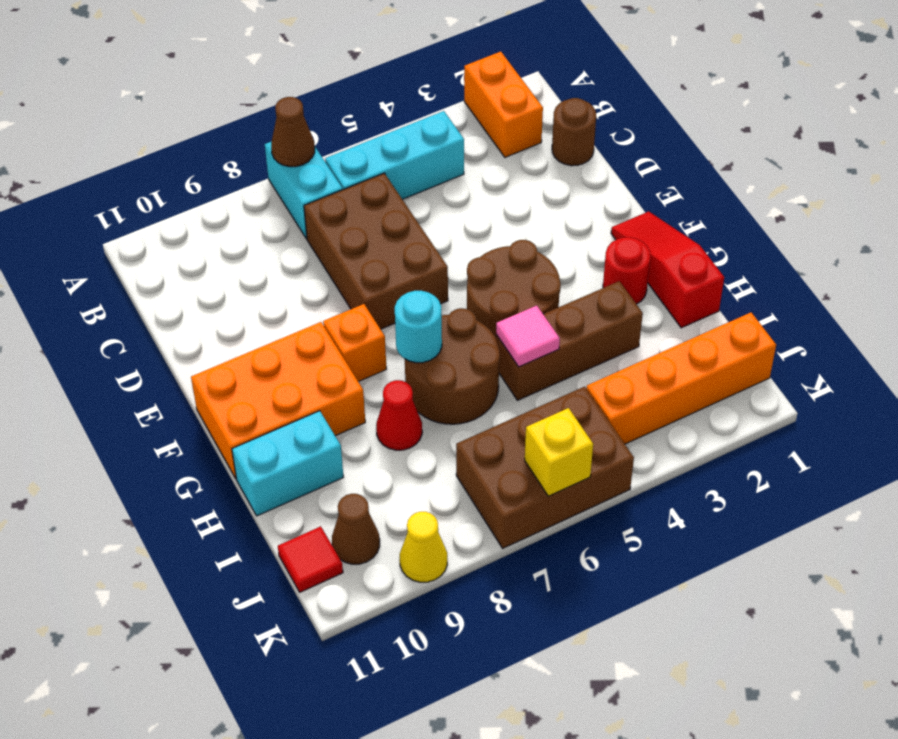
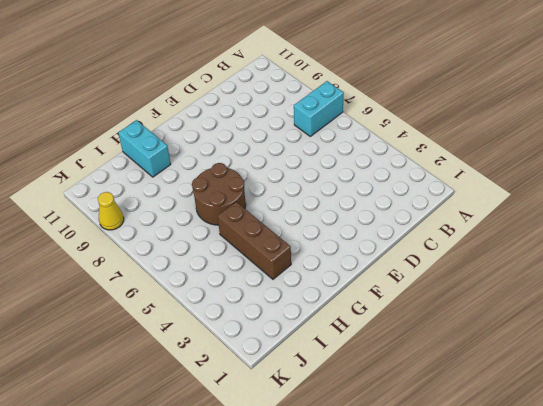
none -> orange 1x2 brick [464,52,543,157]
none -> cyan 1x3 brick [325,111,464,199]
none -> brown 1x1 round brick [552,98,596,166]

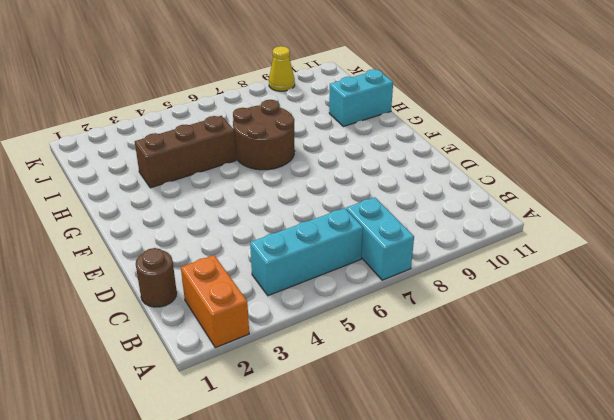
none -> brown 2x3 brick [304,173,448,329]
none -> red 1x3 slope [611,211,724,328]
none -> brown 2x2 round brick [467,240,561,338]

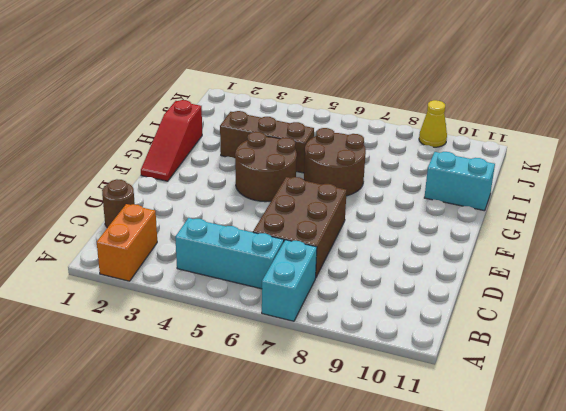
none -> orange 1x1 brick [323,304,386,382]
none -> orange 2x3 brick [191,322,365,478]
none -> red 1x1 round brick [603,237,650,304]

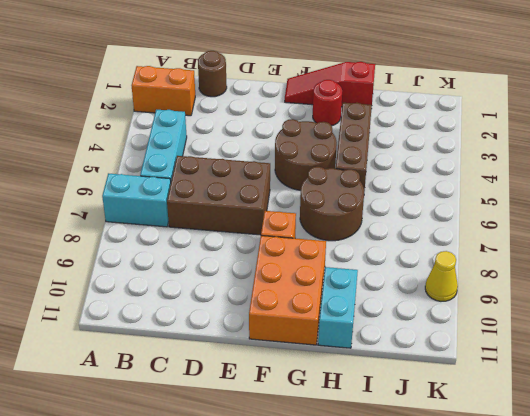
none -> red 1x1 cone [376,380,422,450]
none -> orange 1x4 brick [586,312,776,444]
none -> brown 2x3 brick [456,387,634,548]

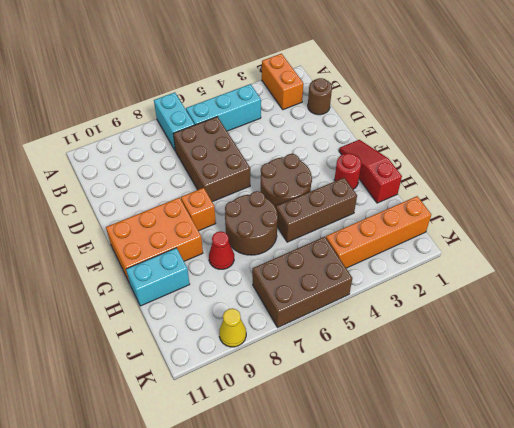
none -> brown 1x1 cone [332,494,380,564]
none -> red 1x1 tile [278,526,343,592]
none -> brown 1x1 cone [271,97,315,167]

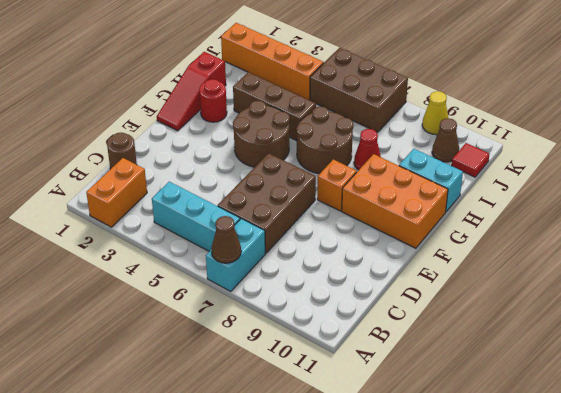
none -> cyan 1x1 round brick [395,291,442,363]
none -> pink 1x1 tile [496,306,560,367]
none -> yellow 1x1 brick [525,408,593,496]

